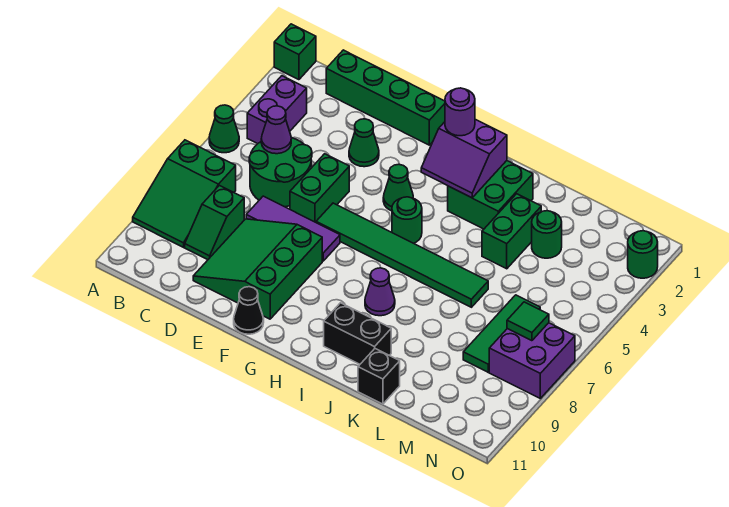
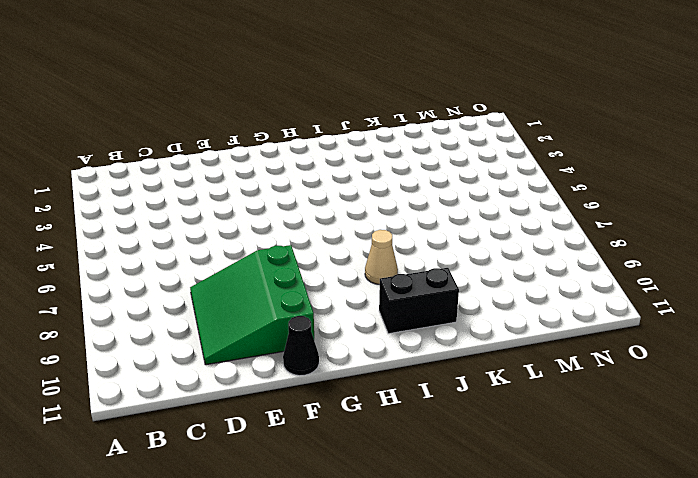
tan 1x1 cone [365,230,398,285] -> purple 1x1 cone [365,268,395,316]
none -> green 1x1 brick [274,24,316,80]
none -> green 1x1 cone [209,105,239,153]
none -> green 2x3 slope [133,140,236,247]

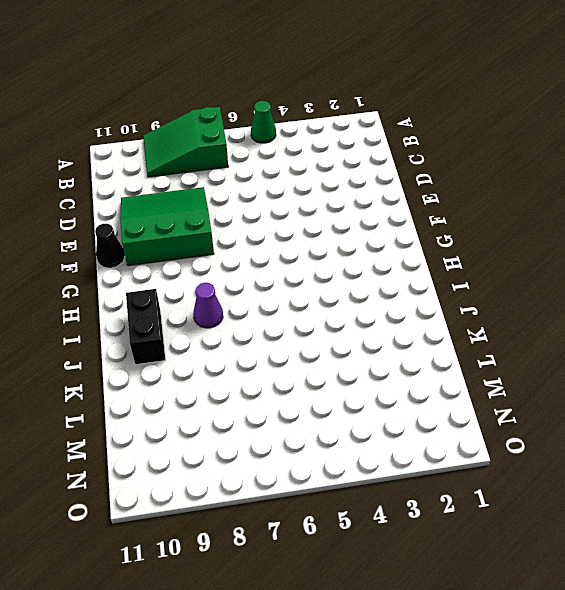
none -> green 1x1 brick [274,24,316,80]
none -> purple 1x2 brick [247,76,307,144]
none -> green 1x4 brick [326,50,445,145]

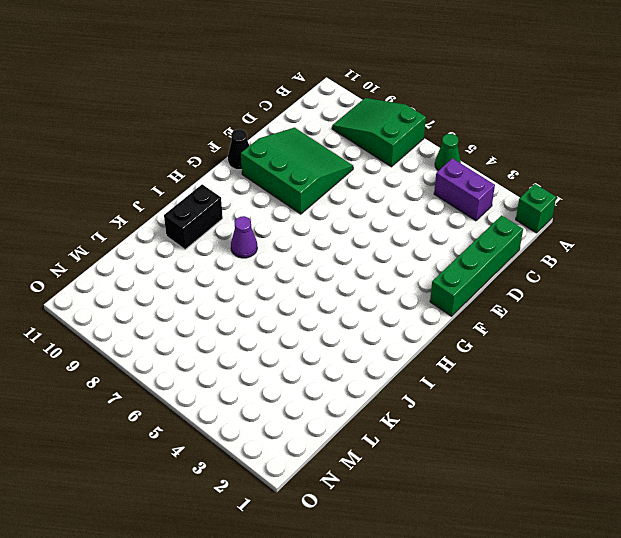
none -> green 2x2 round brick [249,138,312,207]
none -> green 1x2 slope [185,186,244,260]
none -> purple 1x3 tile [246,196,340,261]

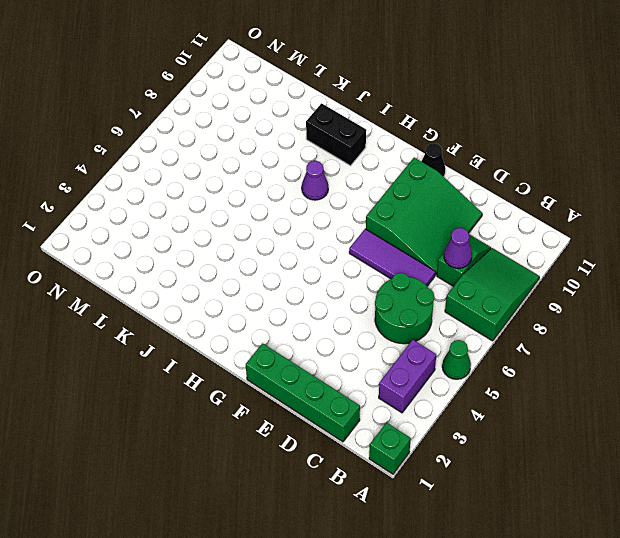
purple 1x1 cone [444,228,472,268] -> purple 1x1 cone moved to [261,106,291,154]
none -> green 1x1 cone [349,119,379,167]
none -> green 1x2 brick [290,154,349,222]
none -> green 1x6 tile [316,203,488,307]

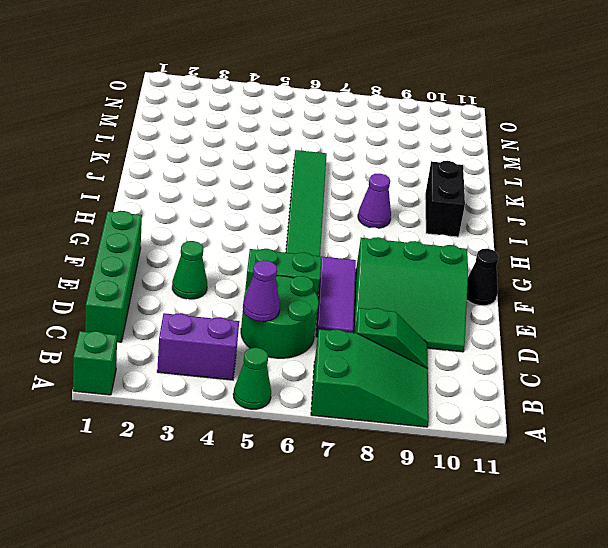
none -> green 1x1 cone [383,165,413,211]
none -> green 1x1 round brick [392,197,422,243]
none -> green 2x2 brick [448,161,533,229]

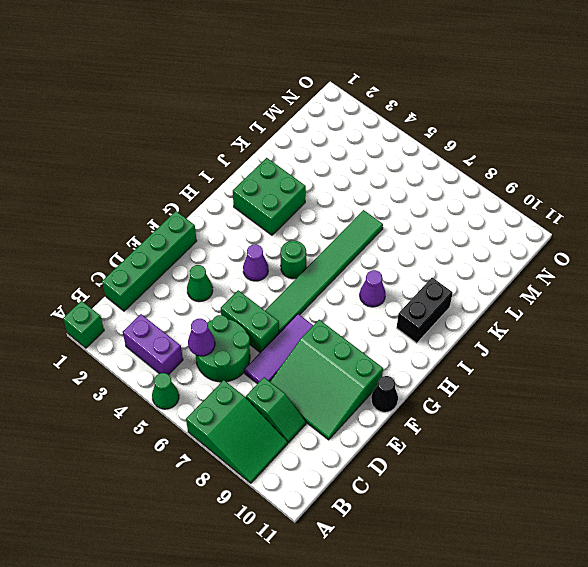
purple 1x1 cone [243,244,268,281] -> green 1x1 cone [383,165,413,211]
none -> green 1x2 brick [482,194,541,269]
none -> black 1x1 brick [358,349,400,404]
none -> green 1x1 round brick [532,211,562,258]

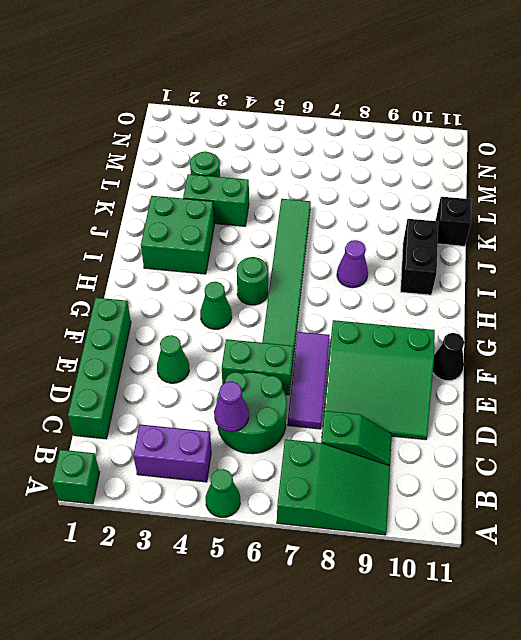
none -> green 1x3 tile [463,295,540,372]
none -> purple 2x2 brick [489,323,575,398]
none -> green 1x1 round brick [628,231,658,278]

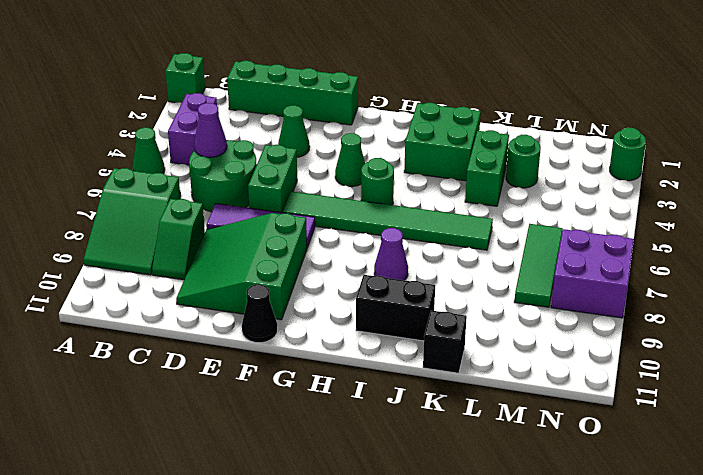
none -> purple 2x2 slope [421,119,507,198]
none -> green 1x1 tile [507,302,549,341]
none -> purple 1x1 round brick [445,88,475,136]

